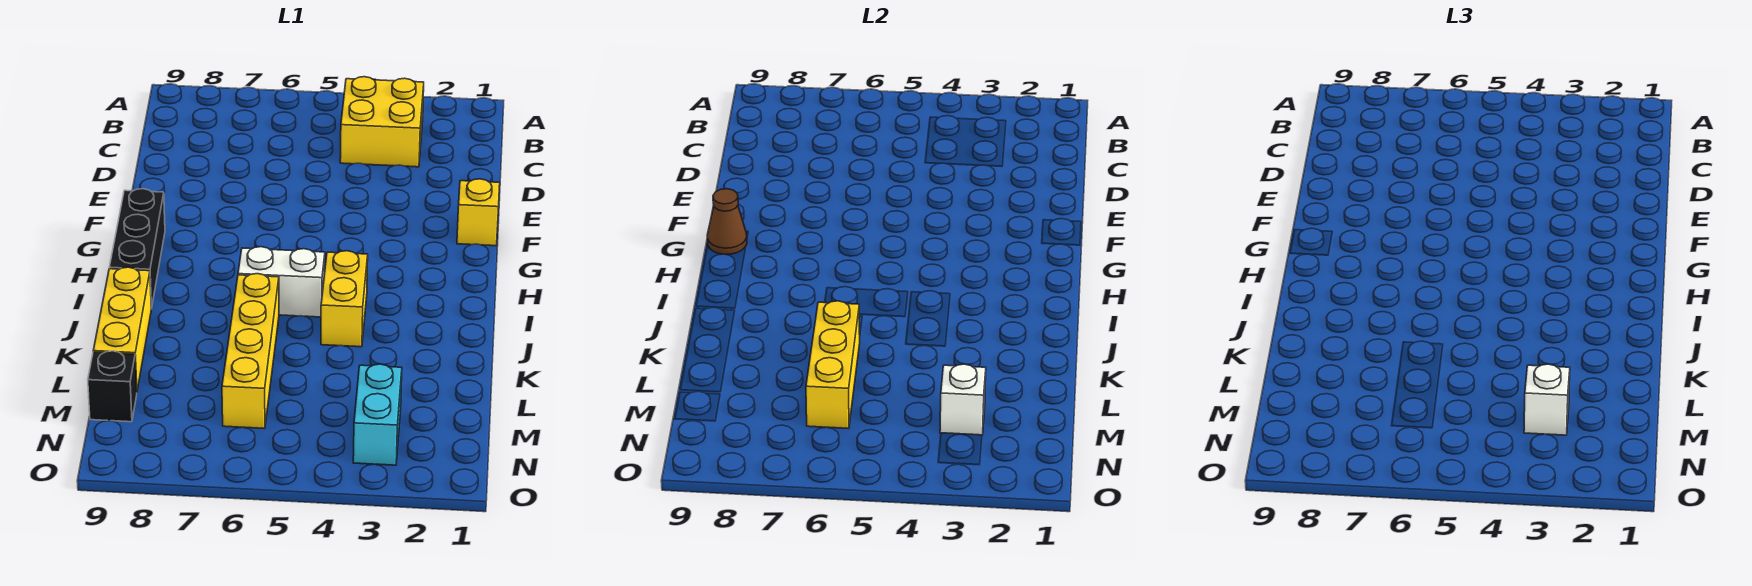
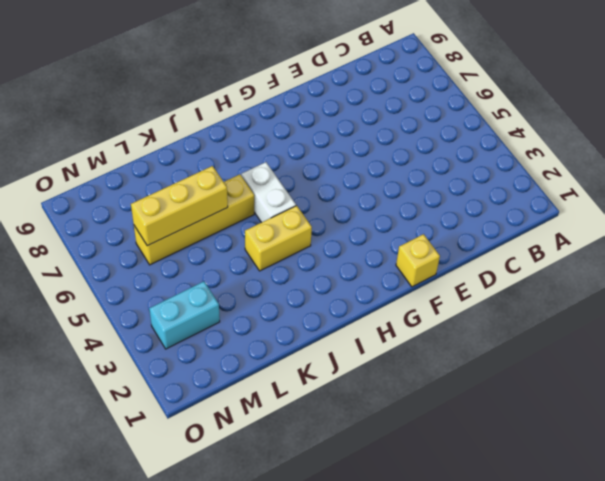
none -> yellow 2x2 brick [340,77,424,167]
none -> black 1x3 brick [109,189,165,309]
none -> yellow 1x3 brick [93,267,151,390]

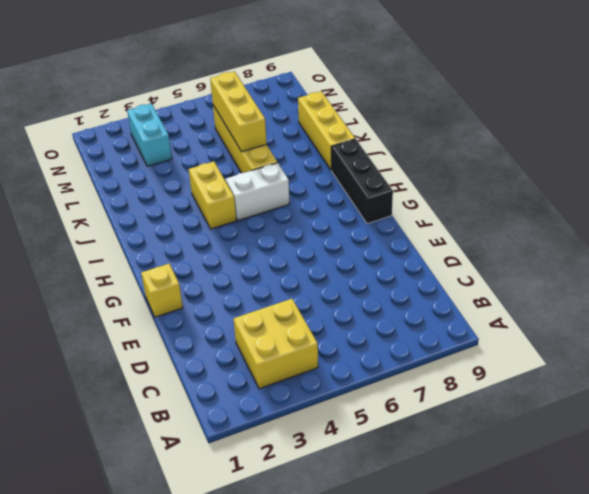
none -> black 1x1 brick [88,351,137,422]
none -> brown 1x1 cone [707,189,747,255]
none -> white 1x1 brick [940,364,986,435]

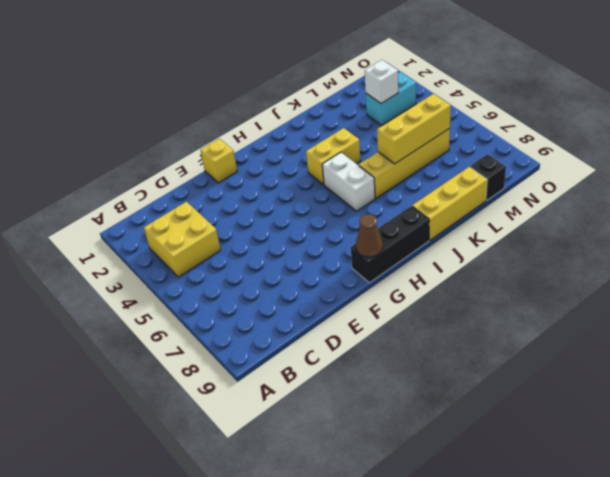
none -> white 1x1 brick [1524,364,1570,435]

